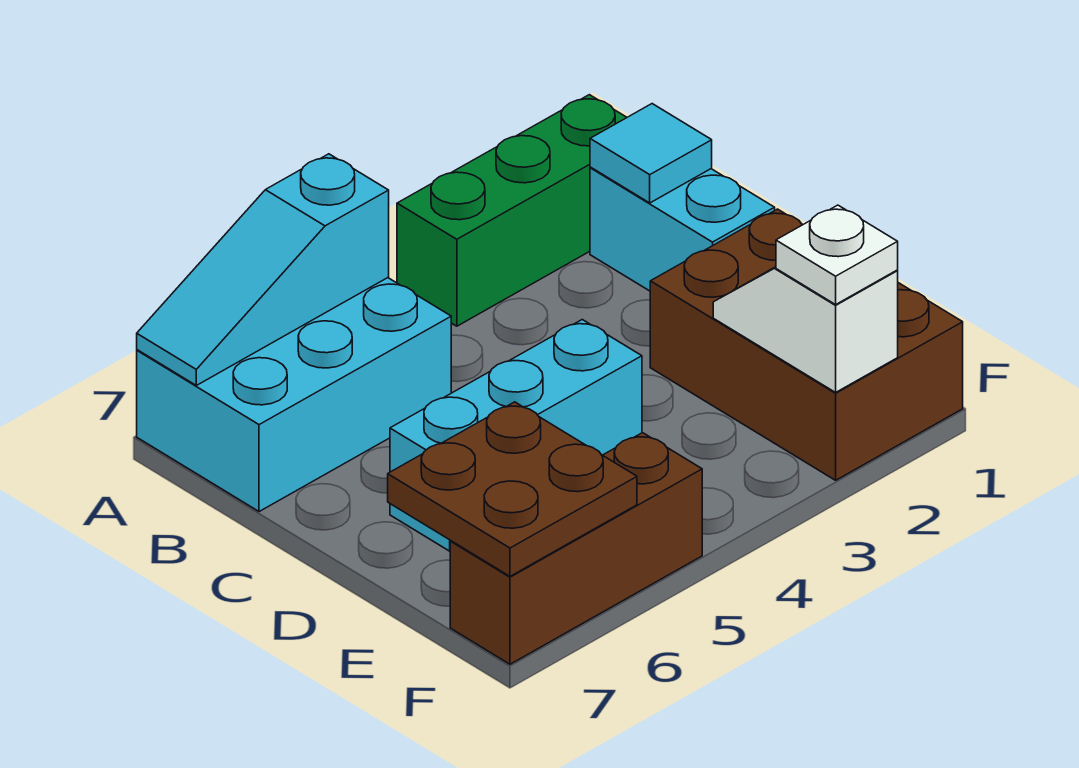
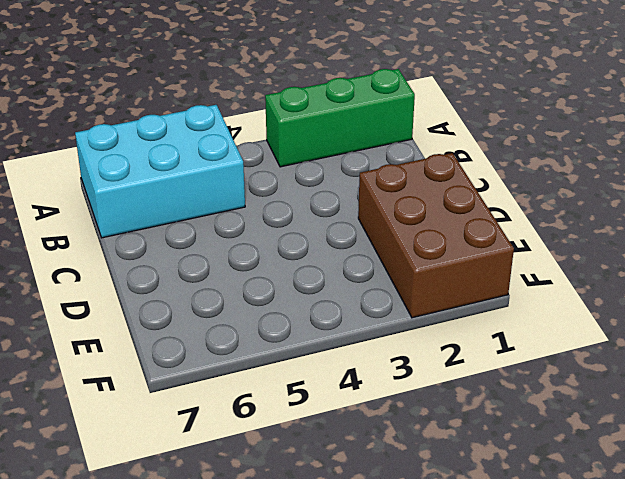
none -> cyan 1x2 brick [590,168,775,291]
none -> cyan 1x3 brick [390,320,642,551]

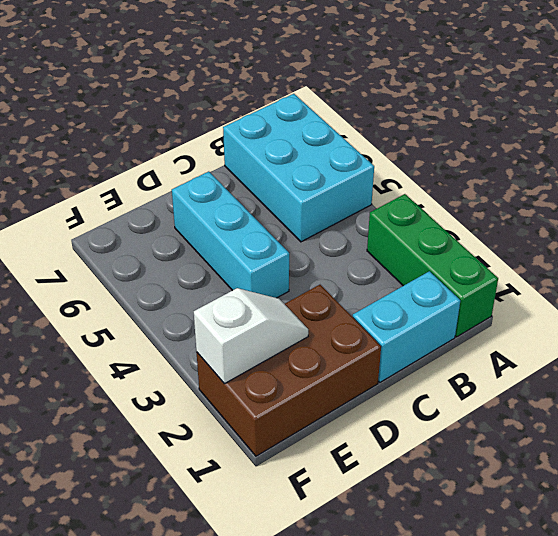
none -> brown 1x3 brick [450,433,702,664]
none -> cyan 1x3 slope [137,154,389,385]

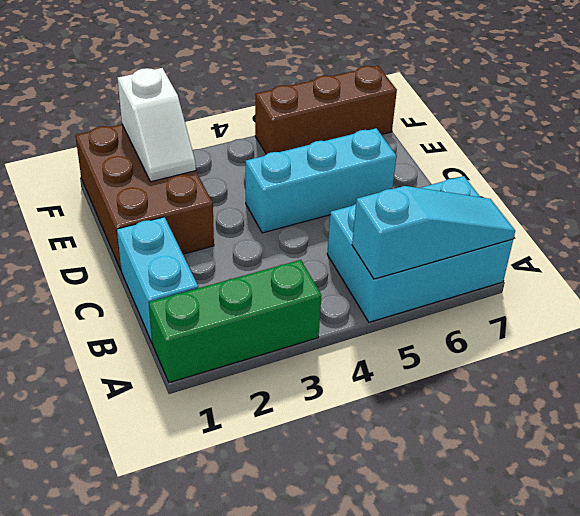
none -> cyan 1x1 tile [590,104,712,203]
none -> brown 2x2 plate [388,402,637,576]

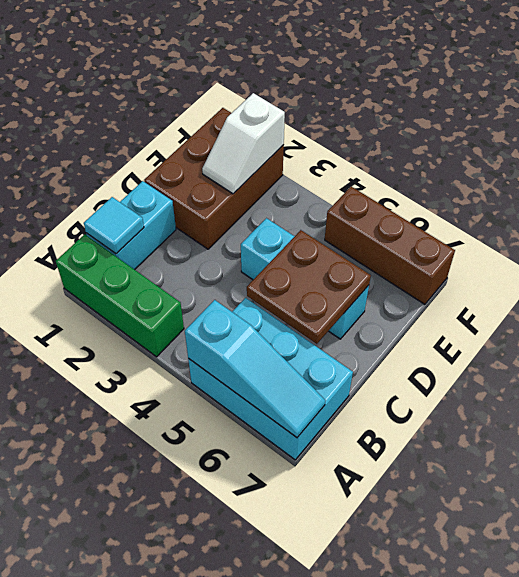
brown 2x2 plate [247,230,371,344] -> brown 2x2 plate moved to [388,402,637,576]
none -> white 1x1 plate [776,205,898,305]

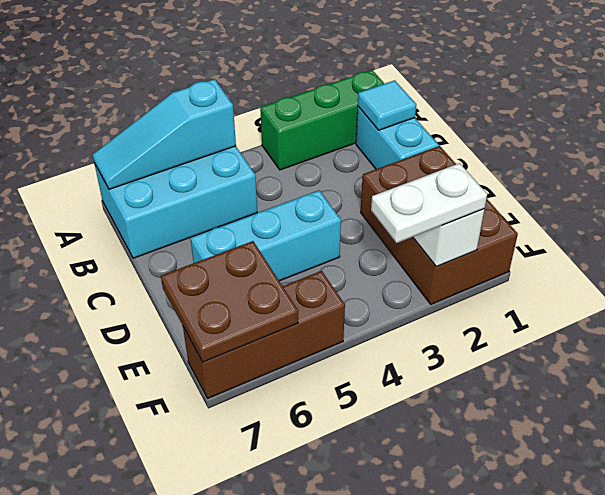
white 1x2 plate [371,163,487,243] -> white 1x1 plate [776,205,898,305]

